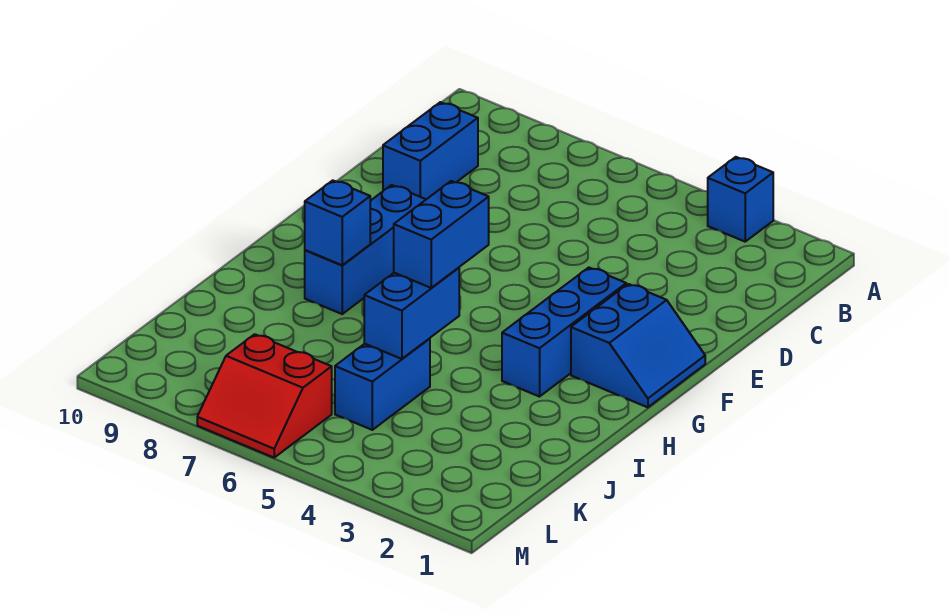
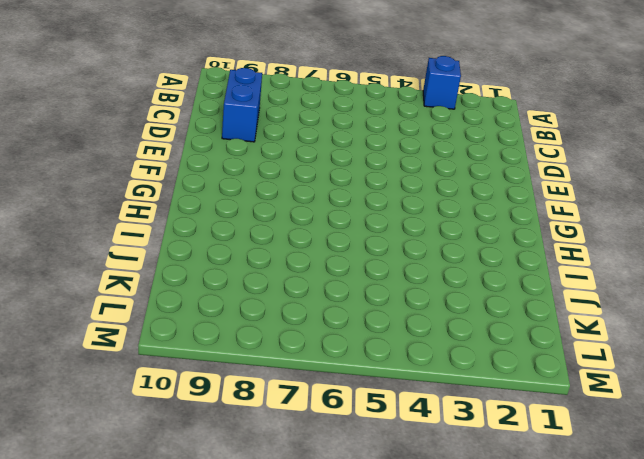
none -> blue 2x2 slope [571,284,705,407]
none -> blue 1x3 brick [502,268,626,397]

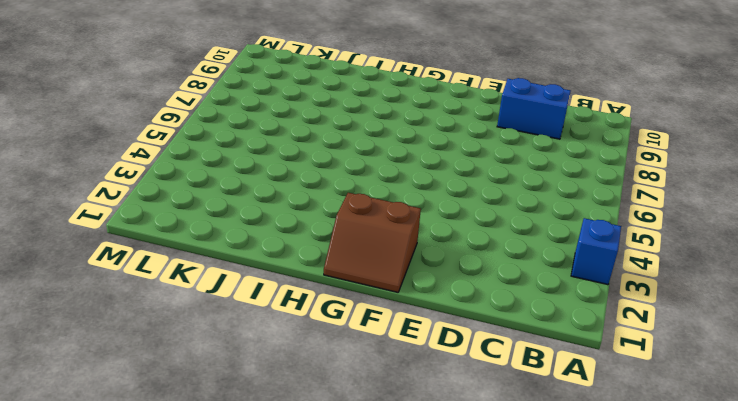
brown 2x2 slope [324,193,421,292] -> blue 2x2 slope [571,284,705,407]
none -> blue 1x3 brick [502,268,626,397]
none -> blue 1x3 brick [305,185,426,314]

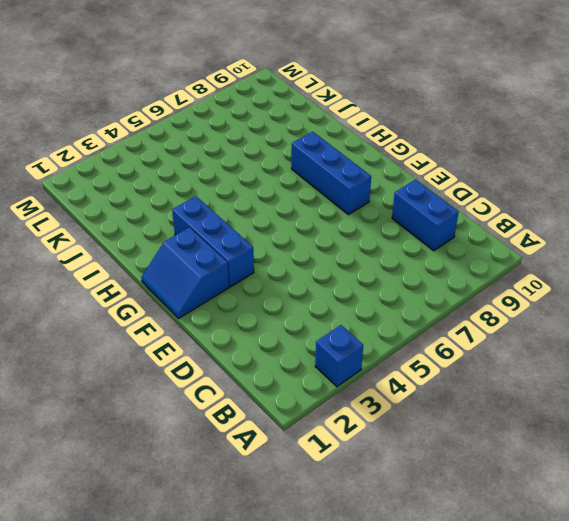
none -> blue 1x2 brick [335,339,430,430]
none -> red 2x2 slope [197,334,332,458]

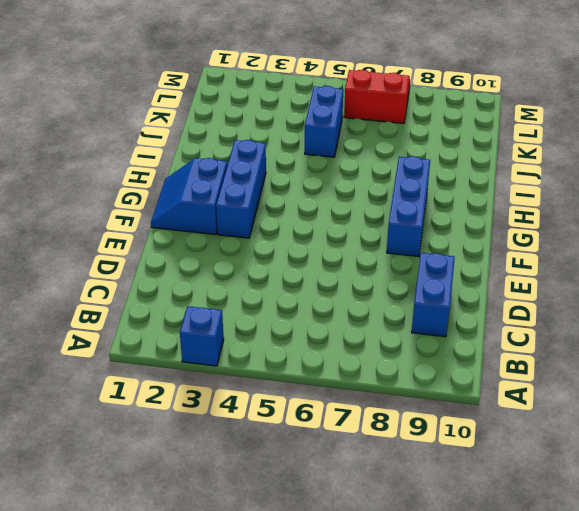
none -> blue 1x1 brick [305,180,370,265]
none -> blue 1x2 brick [364,268,459,359]

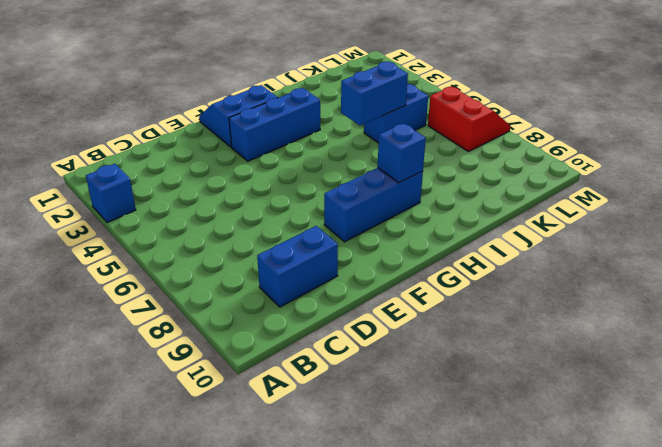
none -> blue 1x2 brick [394,181,489,288]

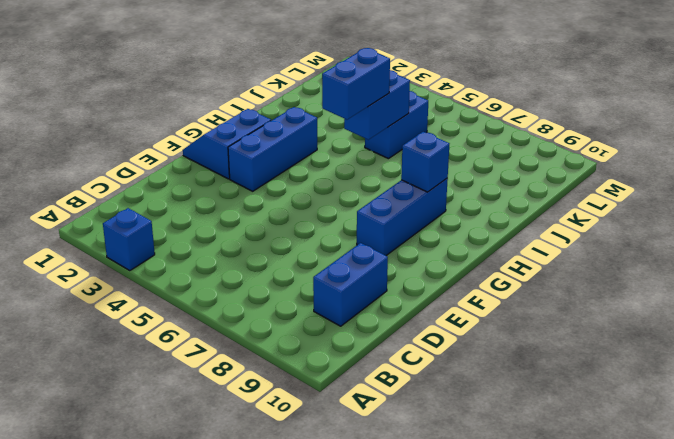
none -> red 2x2 slope [197,334,332,458]

